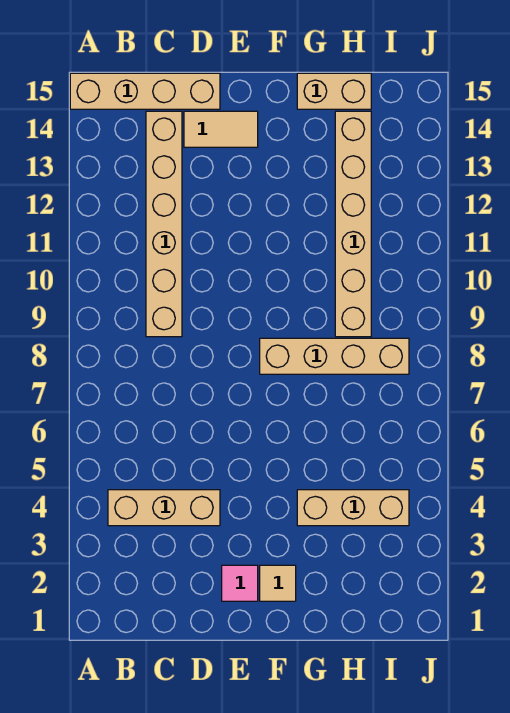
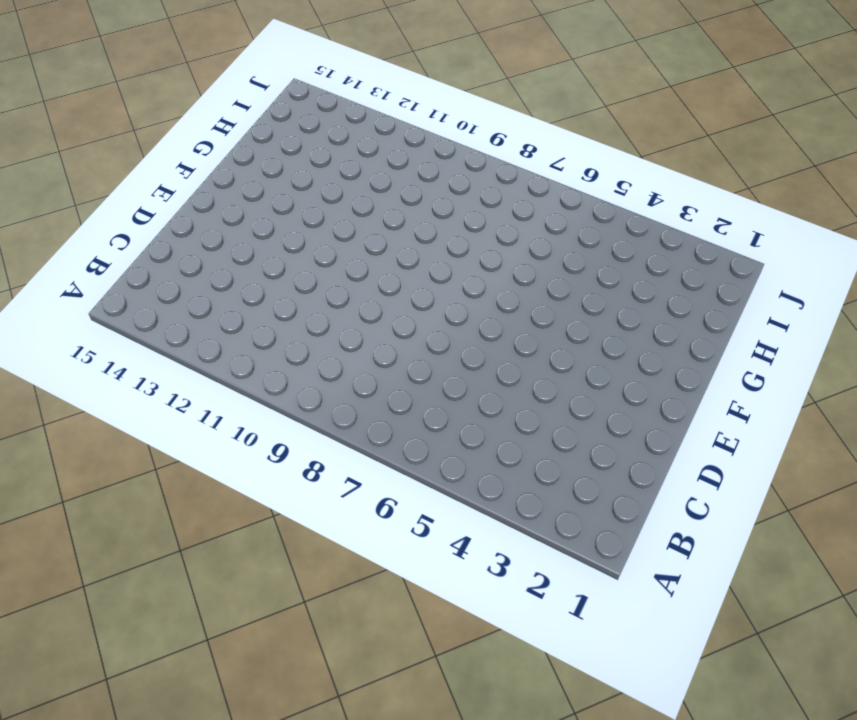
none -> tan 1x4 brick [70,73,220,109]
none -> tan 1x3 brick [108,490,220,526]

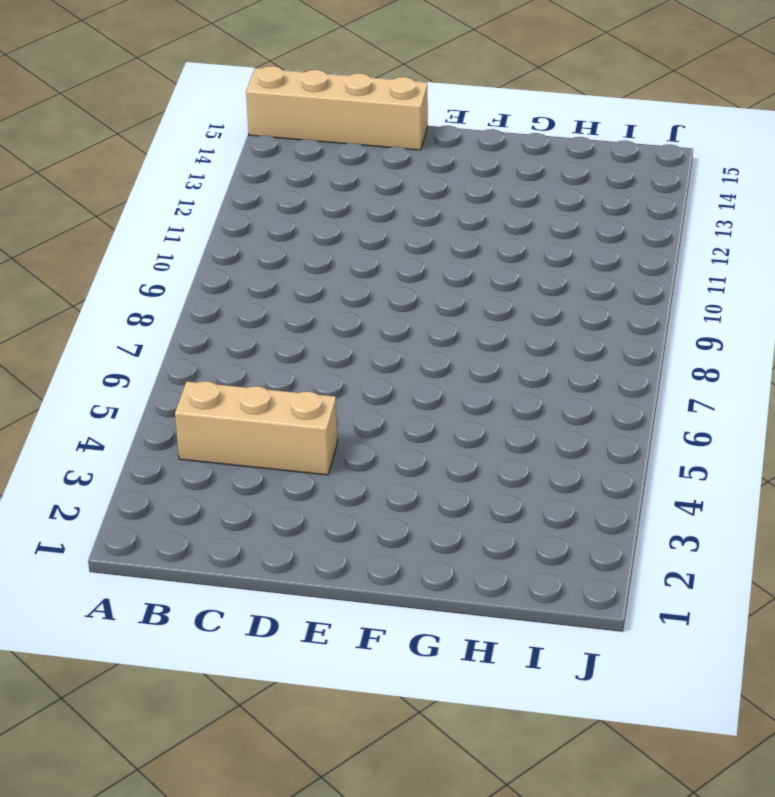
none -> tan 1x6 brick [146,111,182,337]
none -> tan 1x2 tile [184,111,258,147]

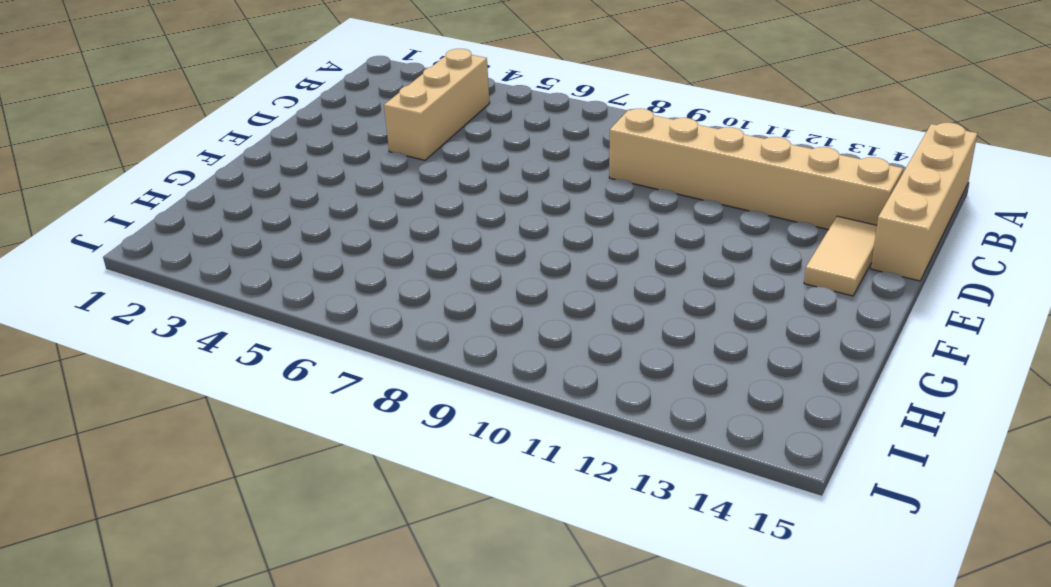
none -> pink 1x1 tile [222,565,258,601]
none -> tan 1x1 tile [260,565,296,601]

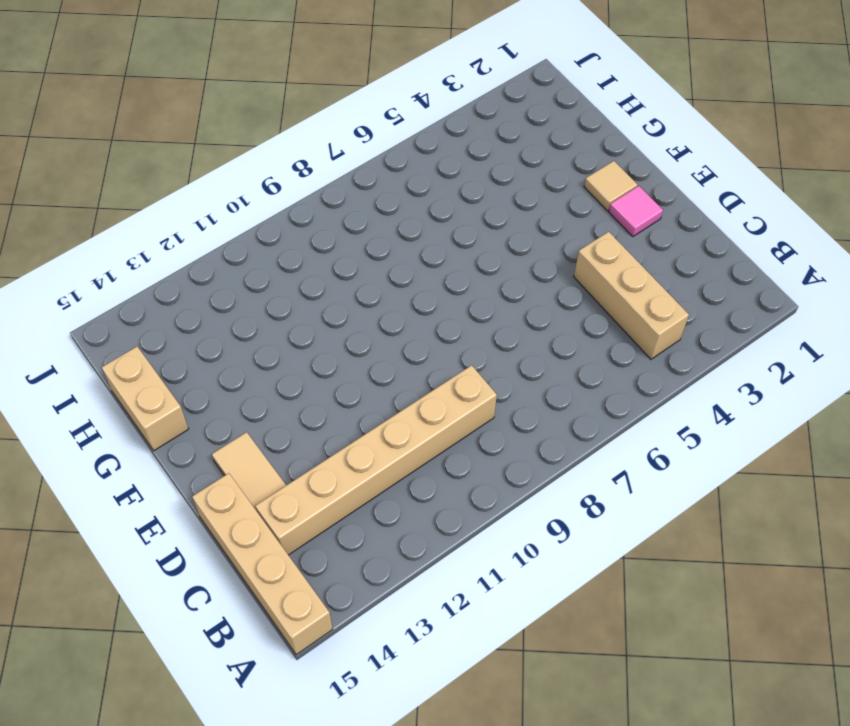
none -> tan 1x4 brick [260,338,409,374]
none -> tan 1x3 brick [297,490,409,526]

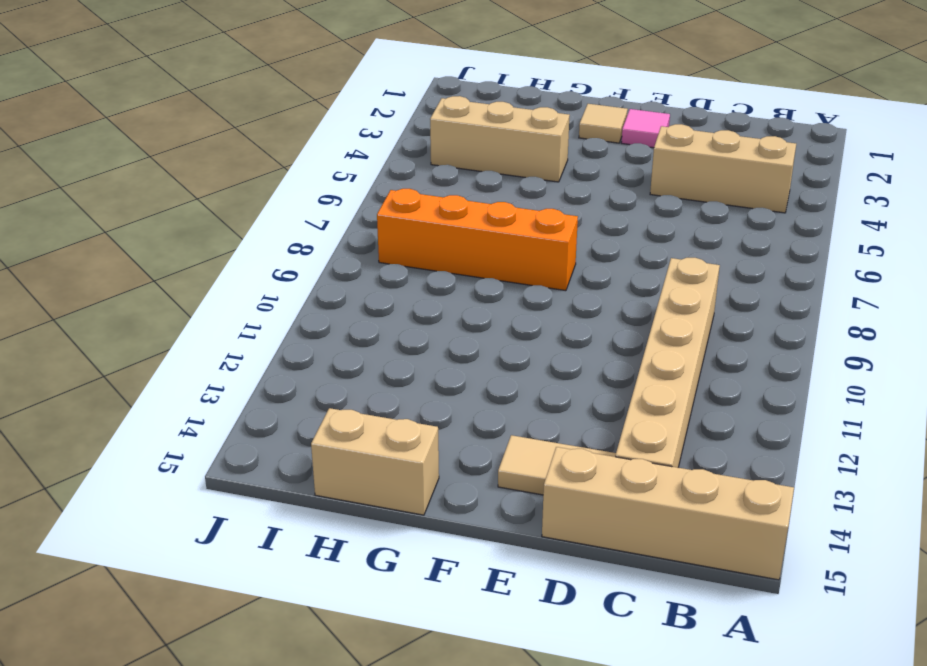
orange 1x4 brick [377,189,578,291] -> tan 1x4 brick [260,338,409,374]
none -> tan 1x6 brick [335,111,371,337]

